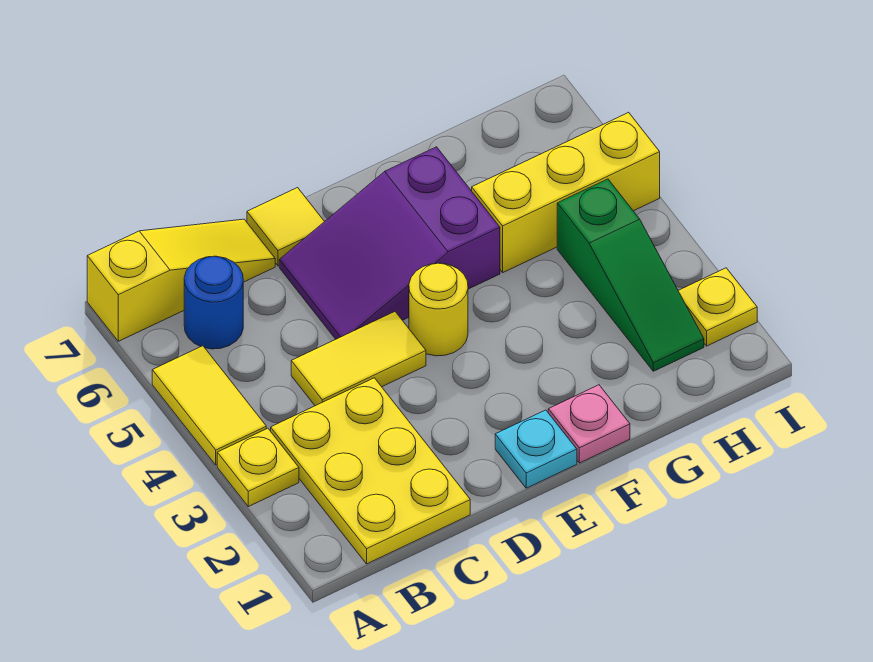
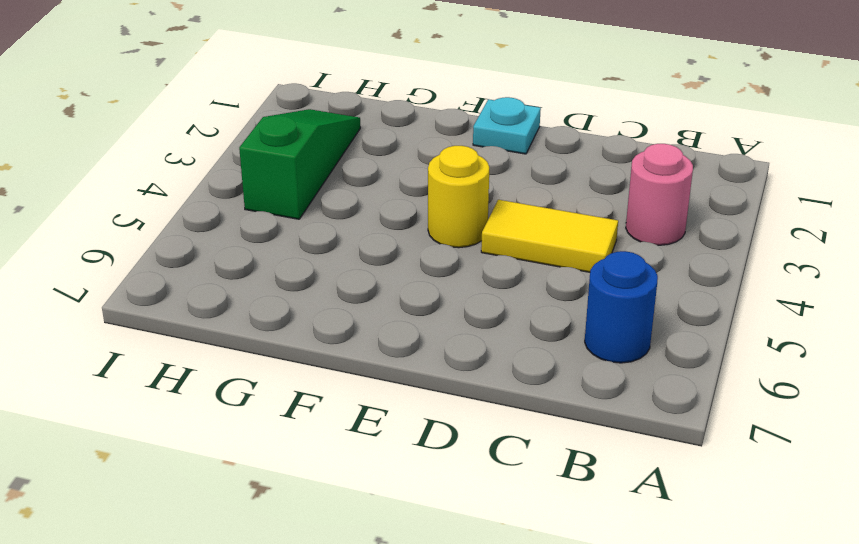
pink 1x1 round brick [626,144,693,245] -> yellow 2x3 plate [271,378,470,564]
none -> yellow 1x1 plate [217,428,299,507]
none -> yellow 1x2 tile [152,346,266,465]
none -> yellow 1x3 slope [87,219,275,341]

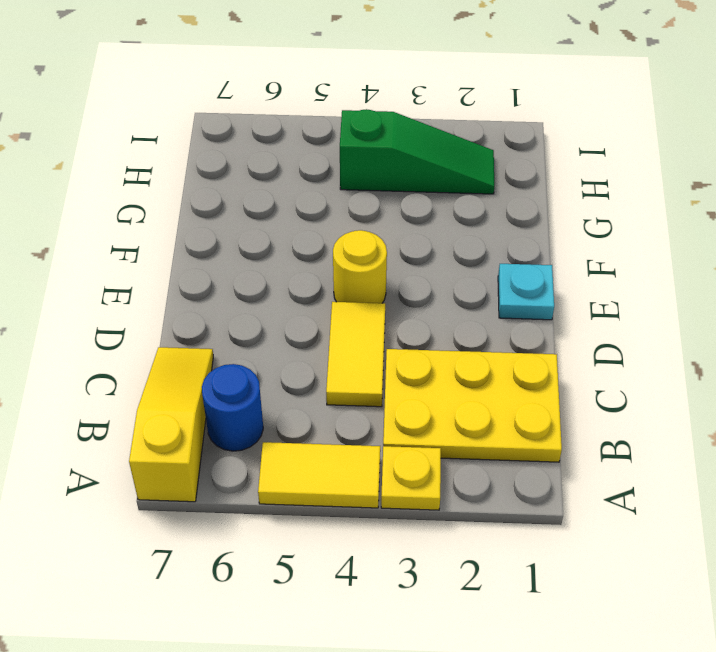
none -> purple 2x3 slope [279,147,500,339]
none -> yellow 1x1 tile [247,188,325,266]
none -> pink 1x1 plate [548,385,630,463]

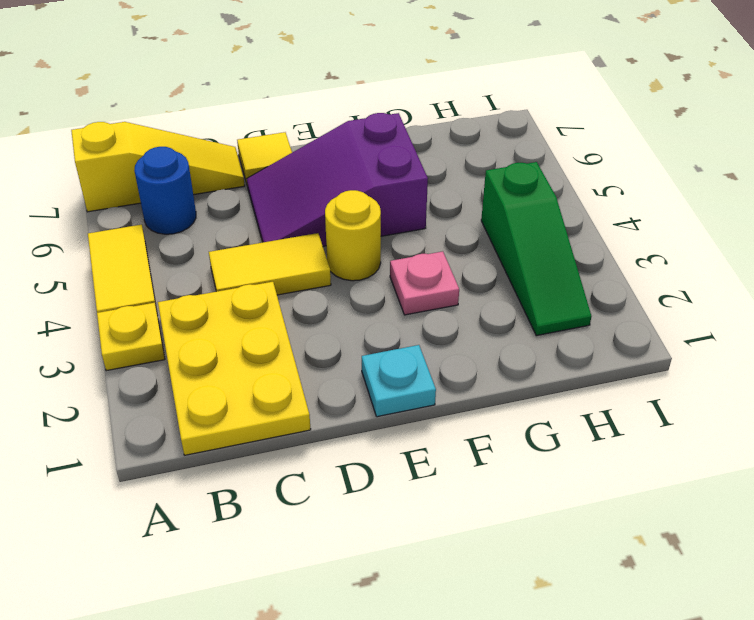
pink 1x1 plate [390,251,459,315] -> pink 1x1 plate moved to [548,385,630,463]
none -> yellow 1x3 brick [472,112,660,272]
none -> yellow 1x1 plate [678,268,757,346]

